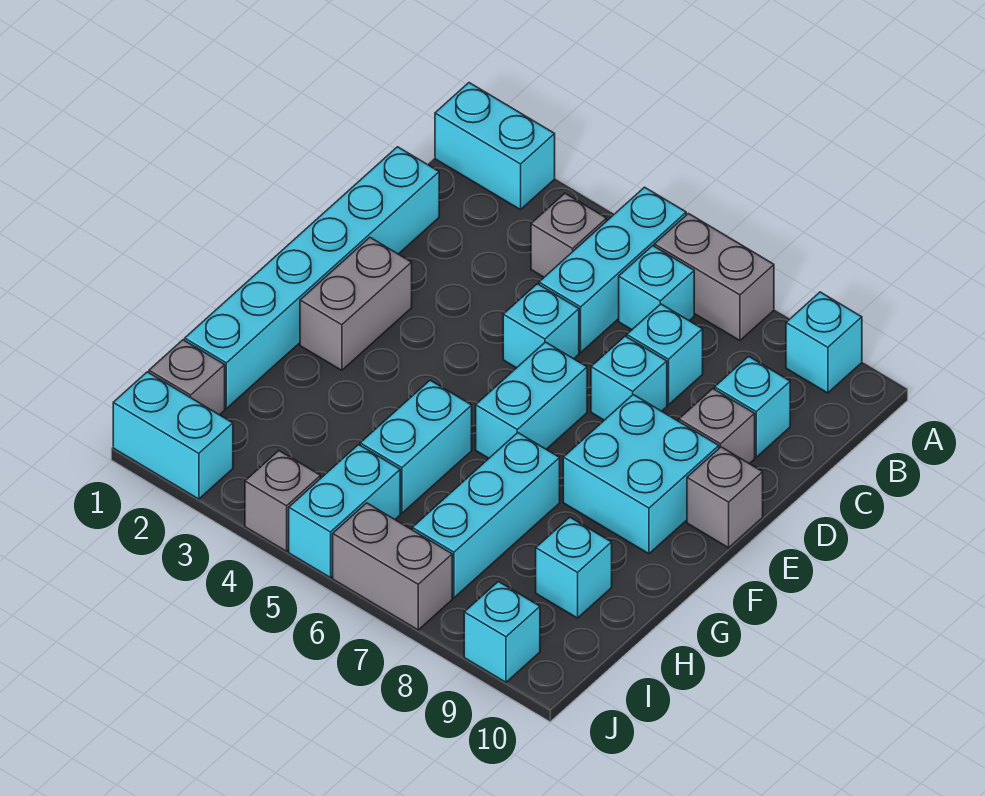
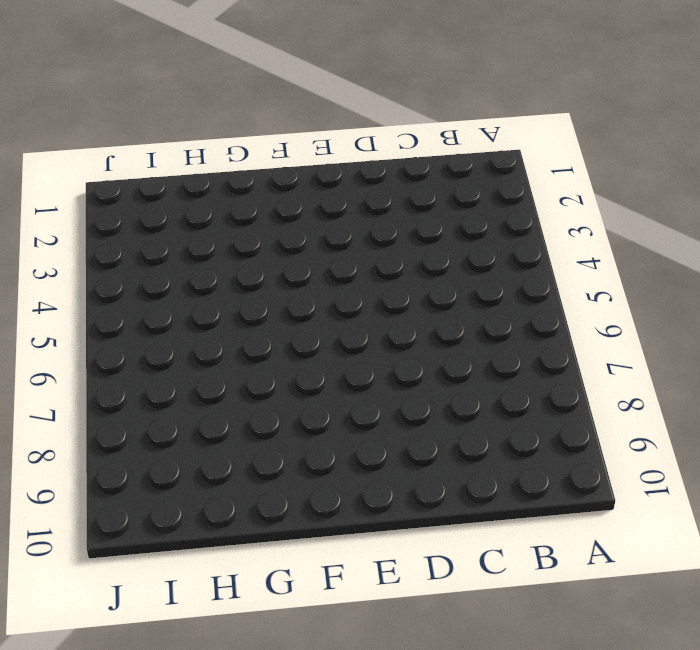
none -> cyan 1x2 brick [435,83,555,210]
none -> cyan 1x3 brick [539,187,686,352]
none -> grey 1x2 brick [654,214,774,341]

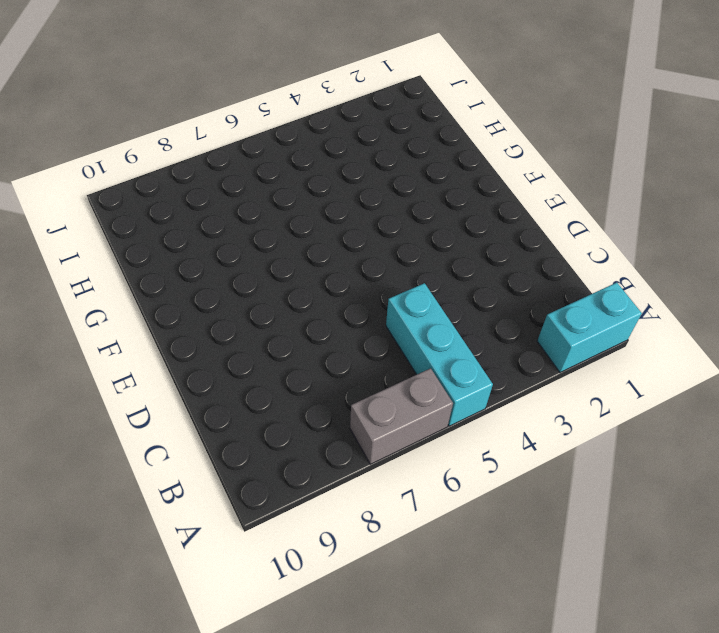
none -> cyan 1x1 brick [786,292,862,393]
none -> grey 1x1 brick [531,193,607,277]
none -> cyan 1x1 brick [619,246,694,330]

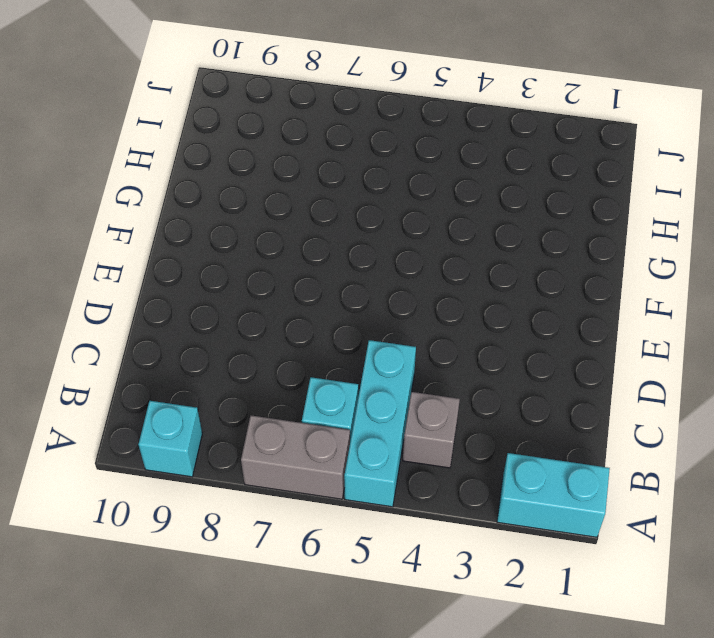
none -> cyan 1x6 brick [185,147,439,408]
none -> cyan 1x1 brick [627,304,703,405]
none -> cyan 1x1 brick [715,356,790,457]

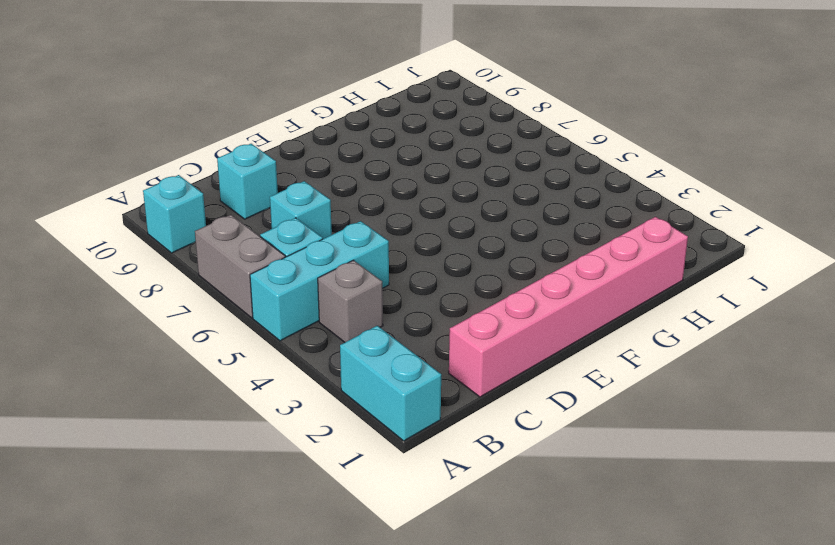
pink 1x6 brick [449,217,688,397] -> cyan 1x6 brick [185,147,439,408]
none -> cyan 1x1 brick [503,284,579,368]
none -> cyan 1x1 brick [591,336,667,420]
none -> grey 1x1 brick [679,389,755,464]

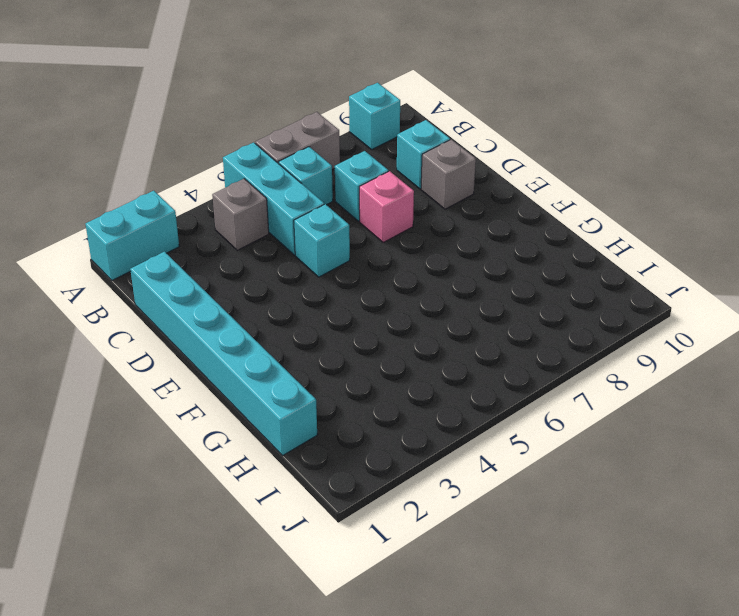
pink 1x1 brick [359,171,414,242] -> cyan 1x1 brick [591,336,667,420]
none -> grey 1x2 brick [300,238,412,370]
none -> cyan 1x2 brick [476,342,587,458]
none -> cyan 2x2 brick [563,395,719,554]

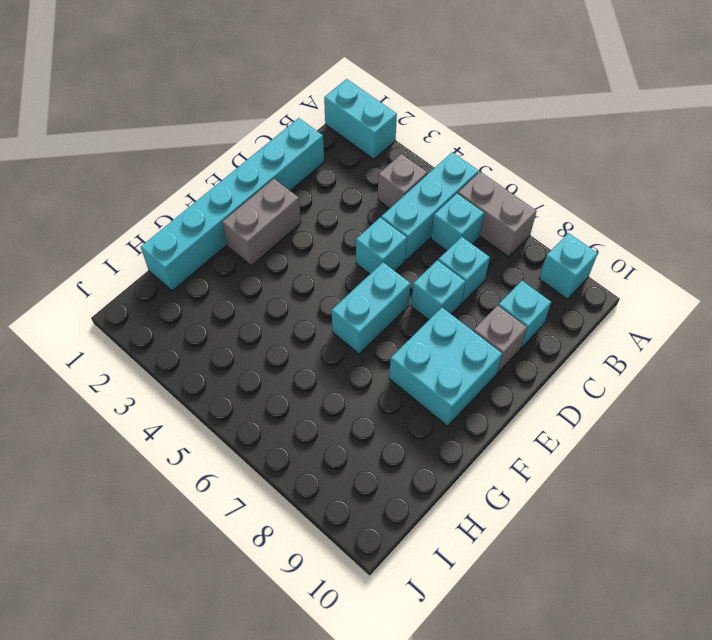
none -> grey 1x1 brick [687,447,763,548]
none -> cyan 1x2 brick [360,380,472,513]
none -> cyan 1x3 brick [412,433,560,598]

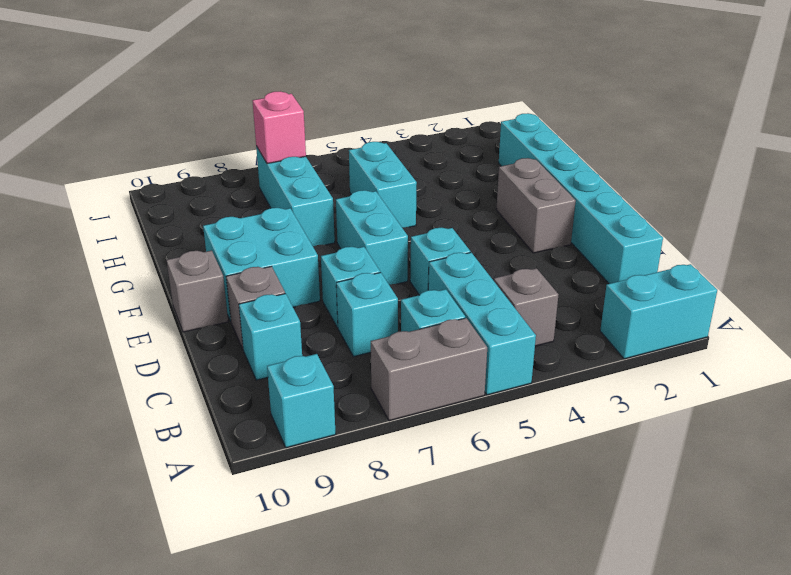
pink 1x1 brick [253,91,306,164] -> none
none -> cyan 1x1 brick [536,517,612,618]
none -> grey 1x1 brick [149,340,225,415]
none -> cyan 1x2 brick [289,445,400,578]

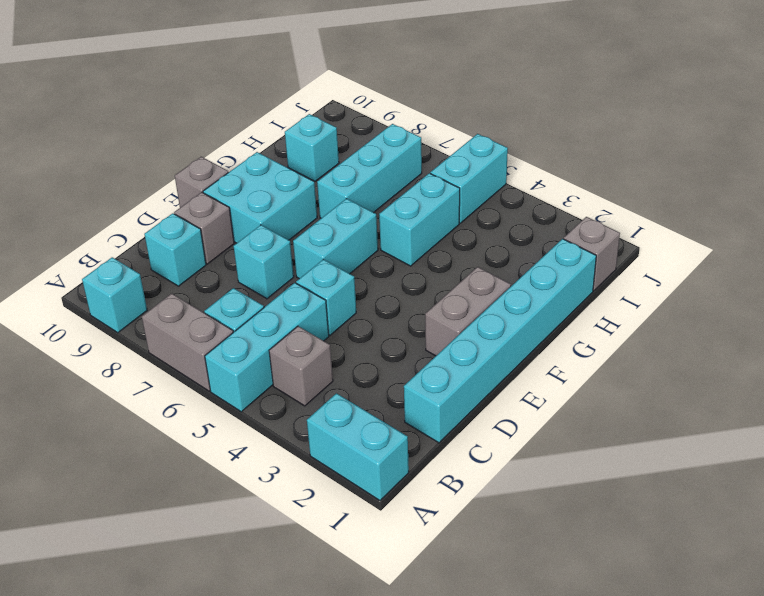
none -> cyan 1x1 brick [627,304,703,405]
none -> cyan 1x2 brick [113,372,233,499]
none -> grey 1x1 brick [245,451,321,551]

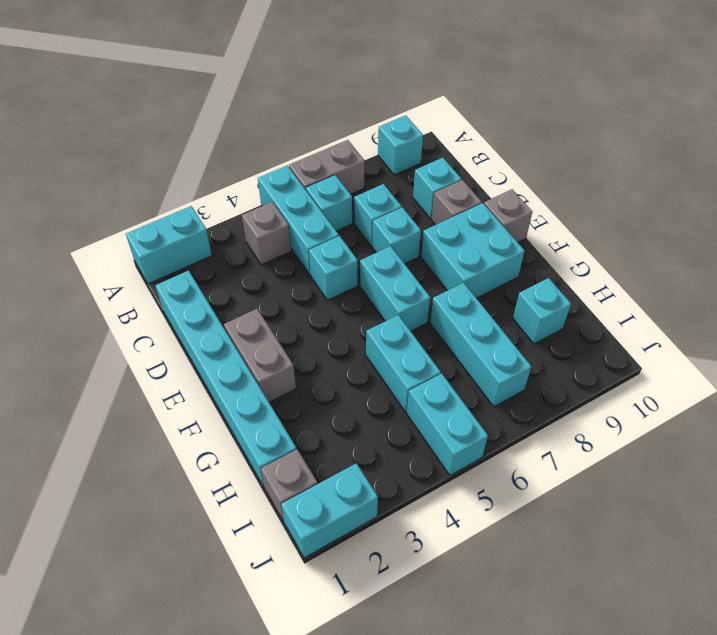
none -> grey 1x1 brick [245,451,321,551]
none -> grey 1x2 brick [333,503,452,630]
none -> cyan 1x1 brick [464,582,540,682]

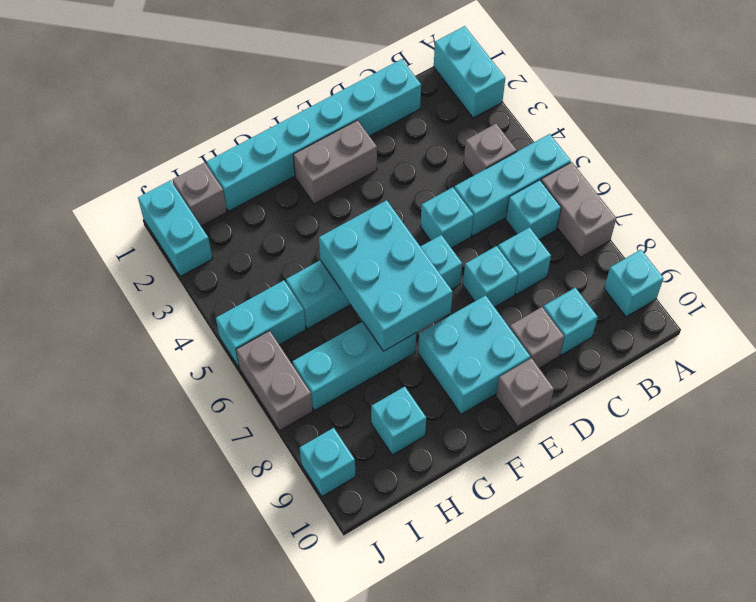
cyan 2x3 brick [319,200,453,351] -> none
none -> grey 1x1 brick [245,451,321,551]

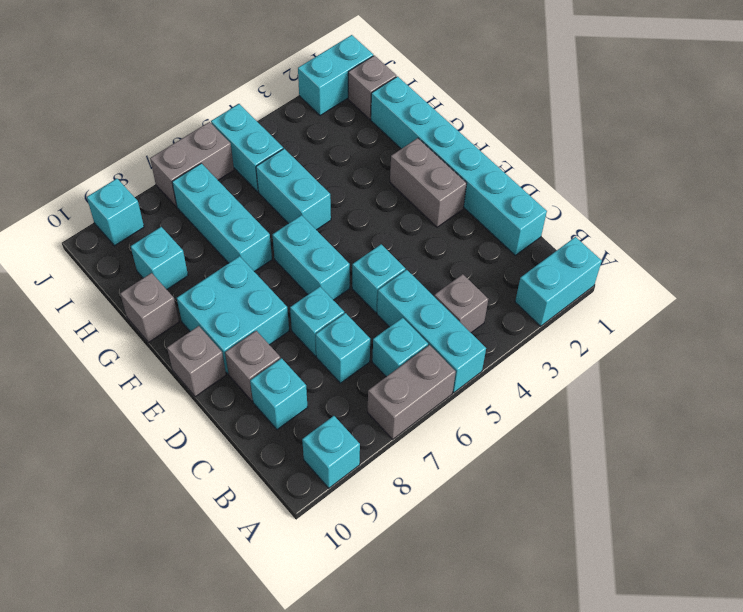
grey 1x1 brick [120,273,179,342] -> grey 1x1 brick moved to [245,451,321,551]

